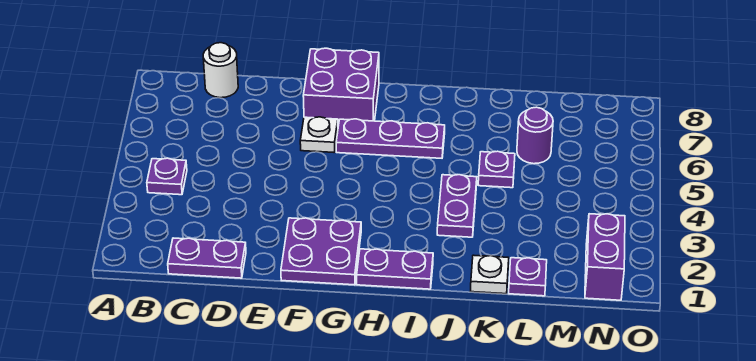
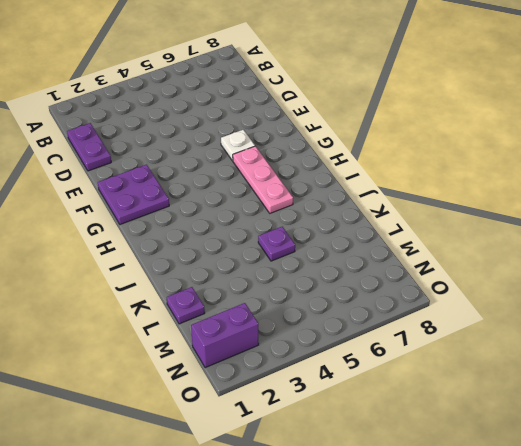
pink 1x3 plate [233,146,293,213] -> purple 1x3 plate [336,119,445,158]
none -> purple 1x1 plate [147,158,187,195]
none -> white 1x1 round brick [203,43,238,98]
none -> purple 2x2 brick [303,48,379,126]

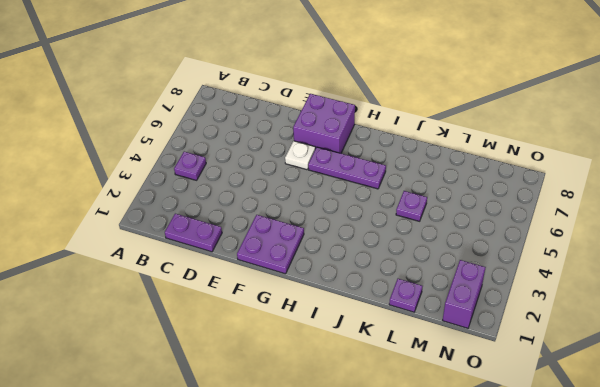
none -> white 1x1 round brick [203,43,238,98]
none -> purple 1x2 plate [357,249,433,289]
none -> purple 1x2 plate [437,175,477,237]

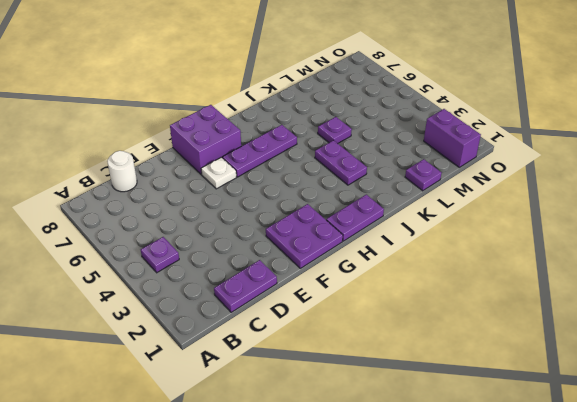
none -> white 1x1 plate [471,255,509,294]
none -> purple 1x1 round brick [517,107,553,164]

